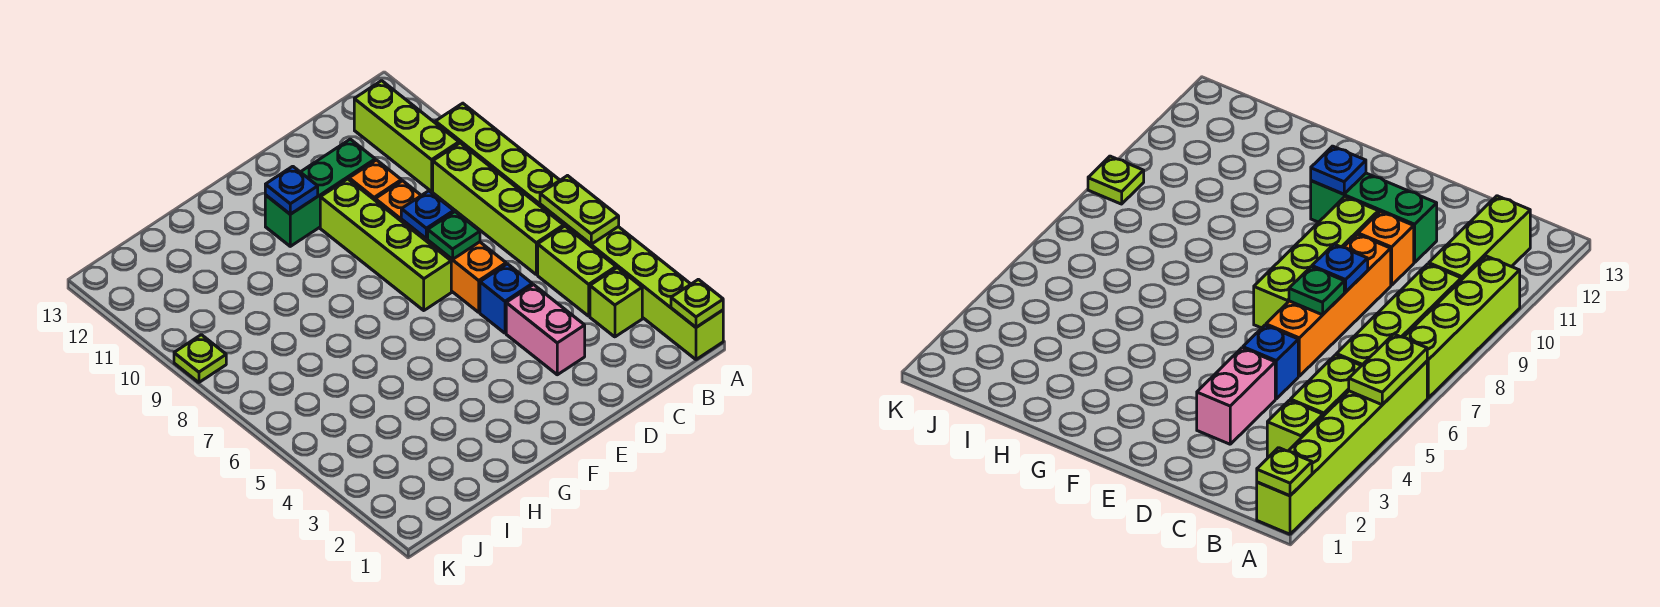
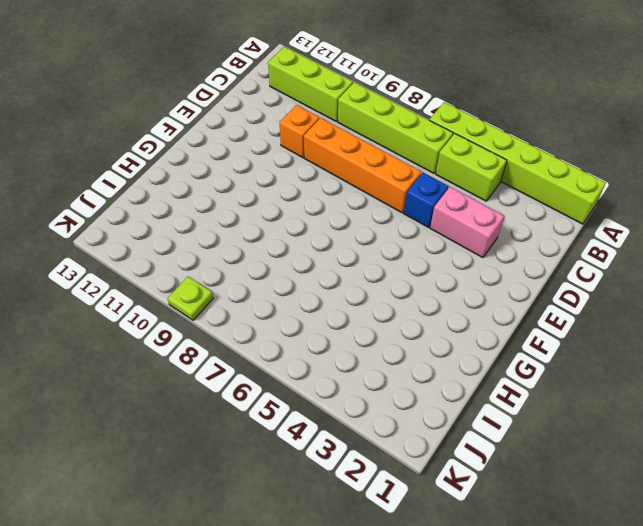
none -> lime 1x4 brick [435,103,560,206]
none -> lime 1x1 brick [590,268,642,337]
none -> green 1x3 brick [265,139,375,246]

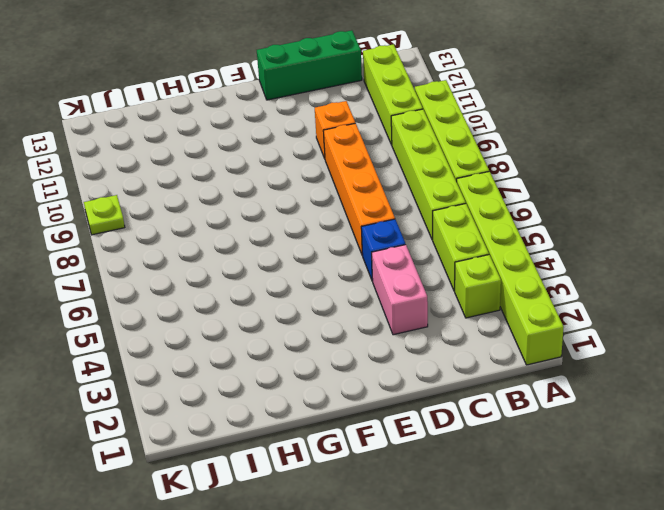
green 1x3 brick [257,30,362,100] -> green 1x3 brick moved to [265,139,375,246]
none -> lime 1x4 brick [320,179,451,310]
none -> lime 1x1 plate [671,279,723,327]
none -> lime 1x2 plate [540,176,619,244]

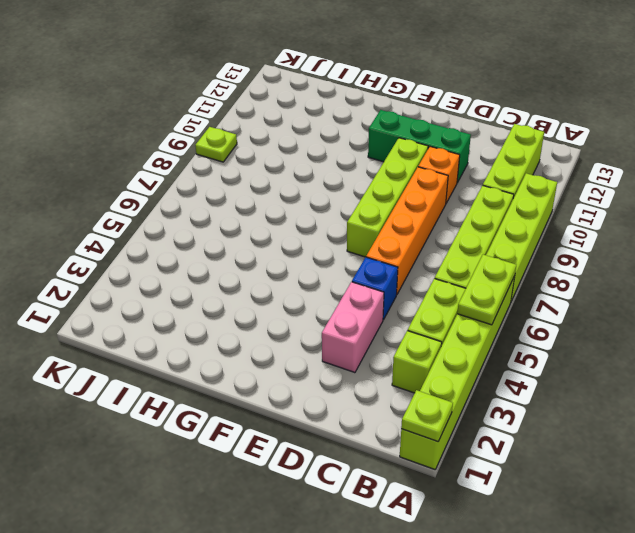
none -> green 1x1 plate [428,212,480,259]
none -> blue 1x1 plate [401,191,454,239]
none -> blue 1x1 plate [265,166,318,214]

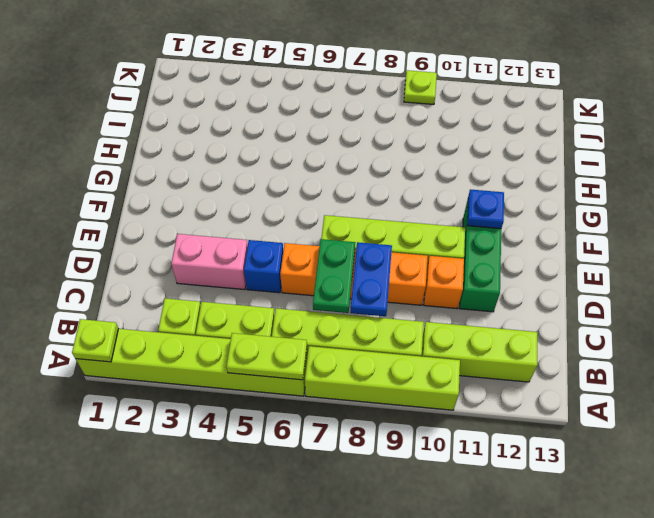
green 1x2 plate [313,239,355,313] -> green 1x1 plate [428,212,480,259]
blue 1x2 plate [350,242,392,316] -> blue 1x1 plate [401,191,454,239]

